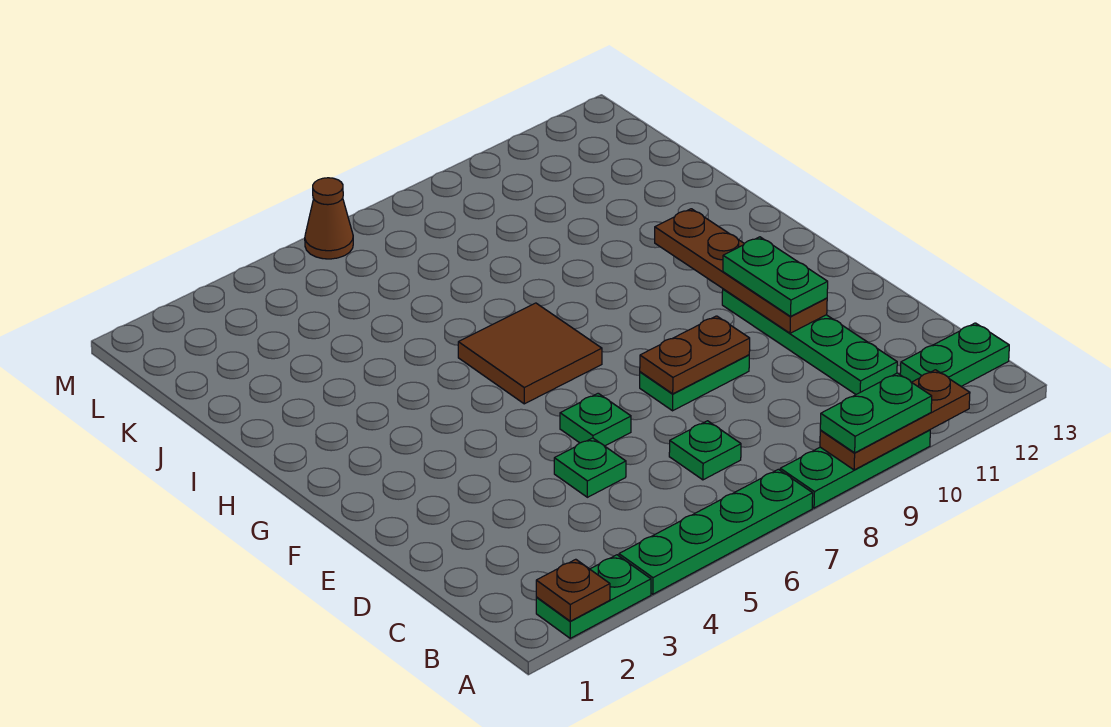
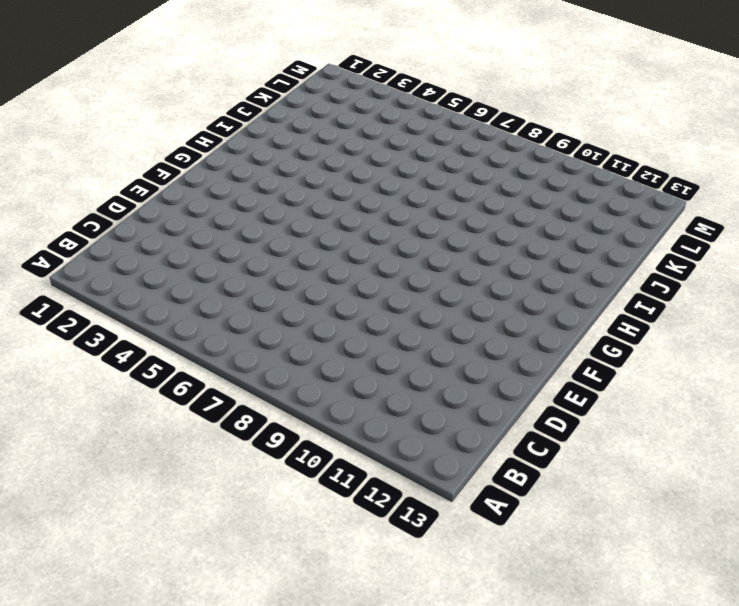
none -> green 1x2 plate [536,555,651,638]
none -> green 1x4 plate [619,469,813,594]
none -> green 1x3 plate [780,430,930,508]

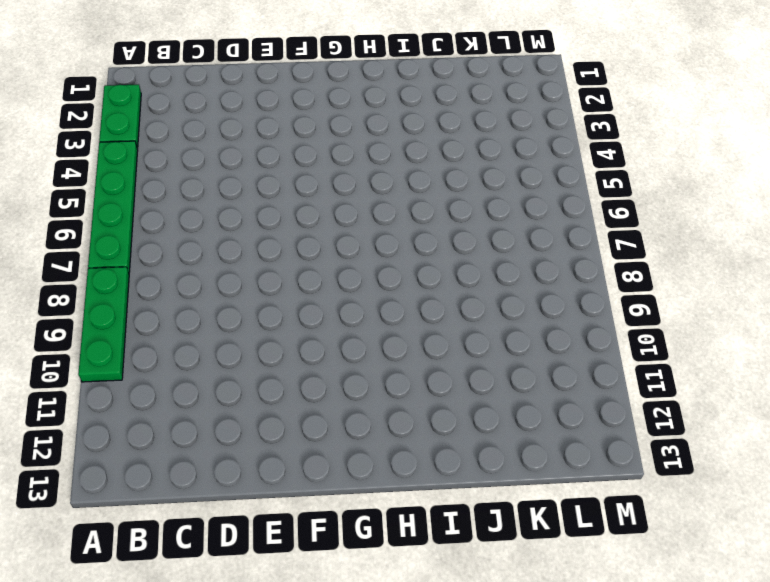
none -> green 1x2 plate [900,323,1009,387]
none -> green 1x1 plate [669,421,741,480]
none -> green 1x4 plate [722,289,897,394]

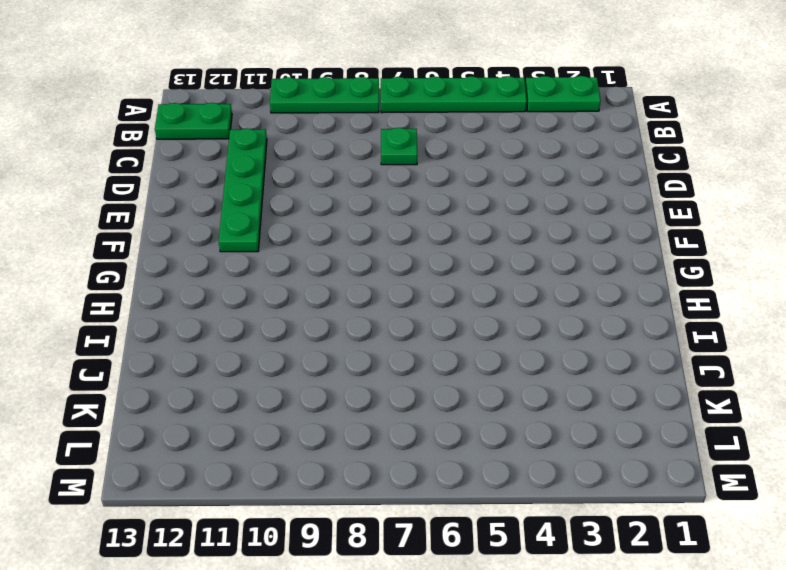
none -> green 1x1 plate [554,438,626,497]
none -> green 1x1 plate [560,393,631,446]
none -> green 1x2 plate [640,355,749,411]

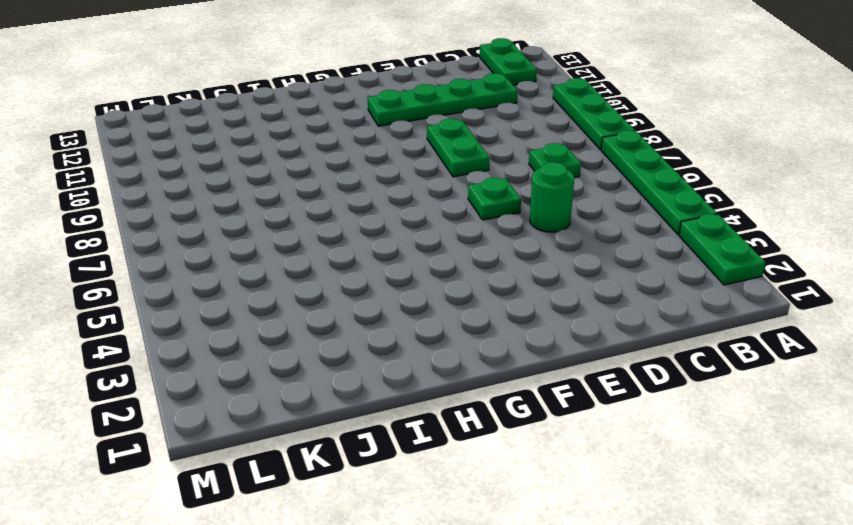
green 1x1 round brick [530,162,574,232] -> green 1x1 plate [554,438,626,497]
none -> brown 2x2 tile [458,303,602,404]
none -> brown 1x1 cone [305,178,353,259]
none -> brown 1x1 plate [536,559,610,621]

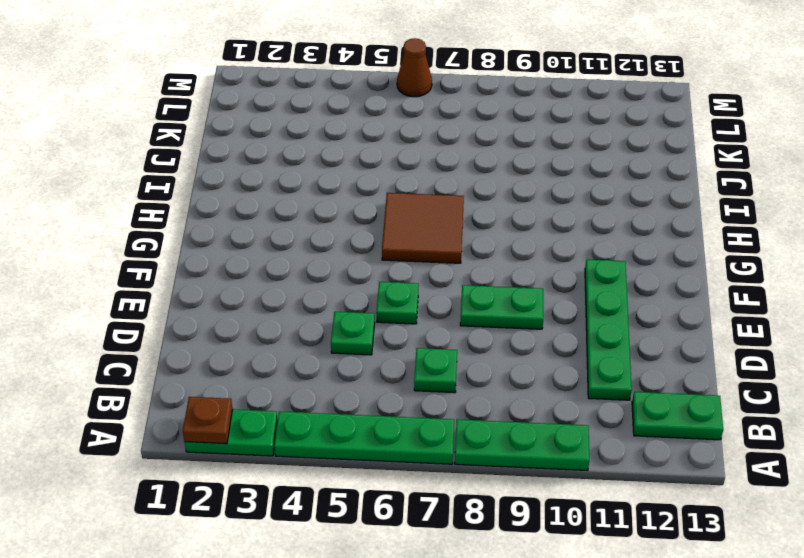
none -> brown 1x3 plate [820,370,970,470]
none -> brown 1x2 plate [640,316,750,394]
none -> brown 1x4 plate [655,209,827,333]

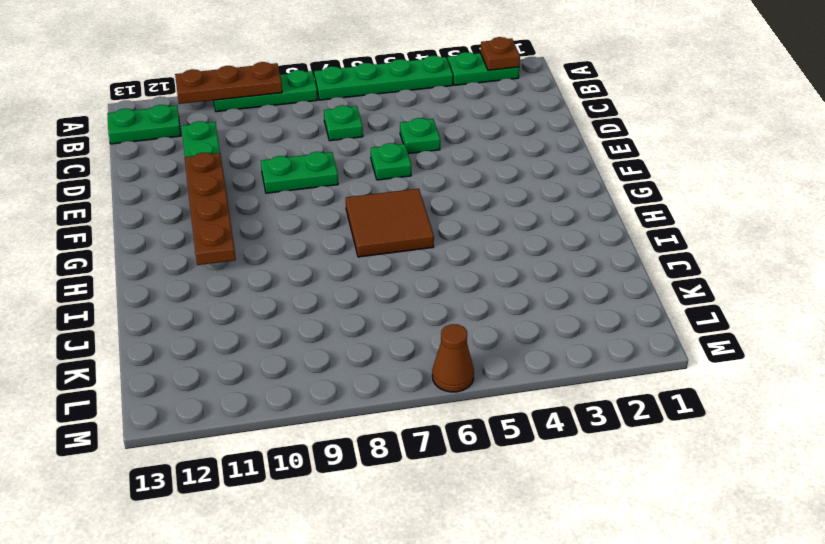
none -> brown 1x2 plate [640,316,750,394]
none -> green 1x2 plate [820,373,932,453]
none -> green 1x2 plate [723,237,828,316]

